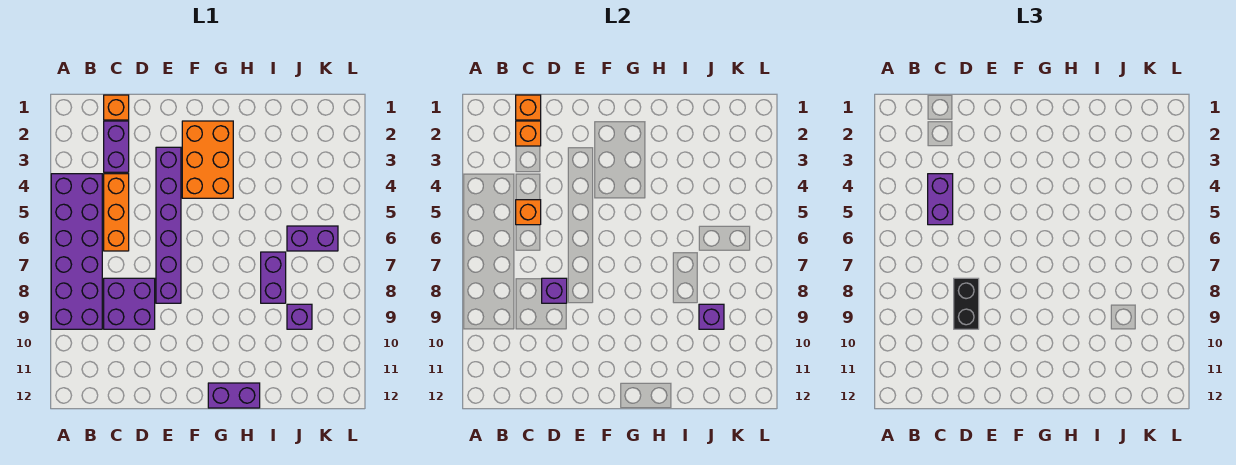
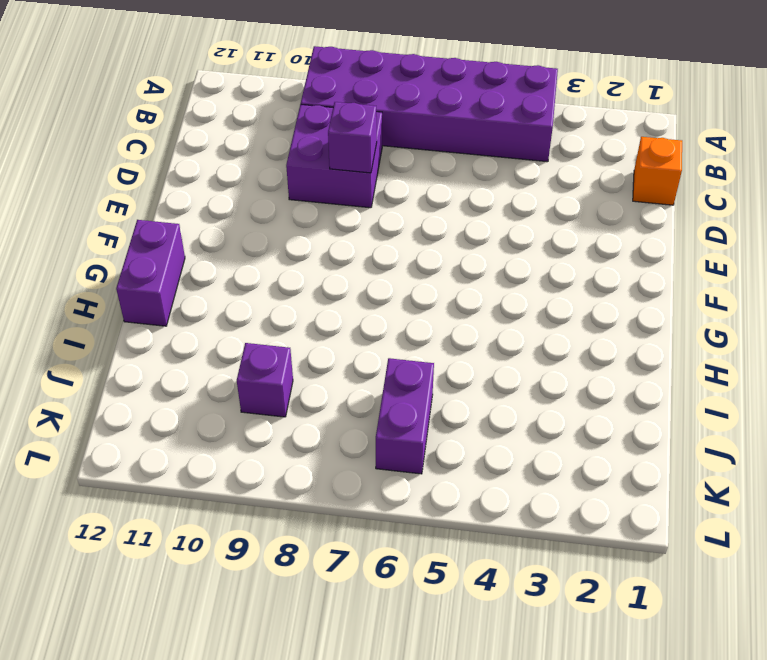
none -> purple 1x2 brick [104,121,129,172]
none -> orange 1x3 brick [104,174,129,251]
none -> purple 1x6 brick [156,147,181,303]

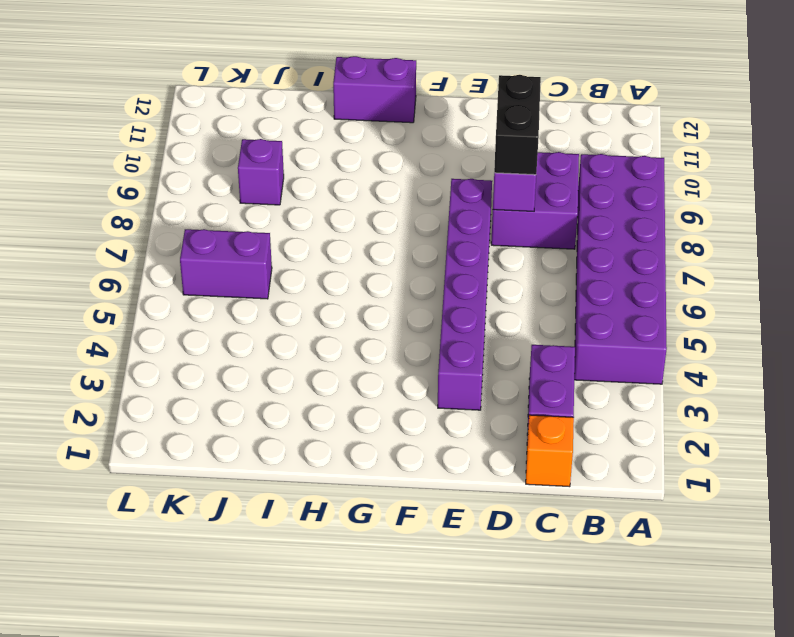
none -> orange 1x3 brick [104,174,129,251]
none -> orange 2x3 brick [182,121,233,198]
none -> purple 1x2 brick [261,252,286,303]

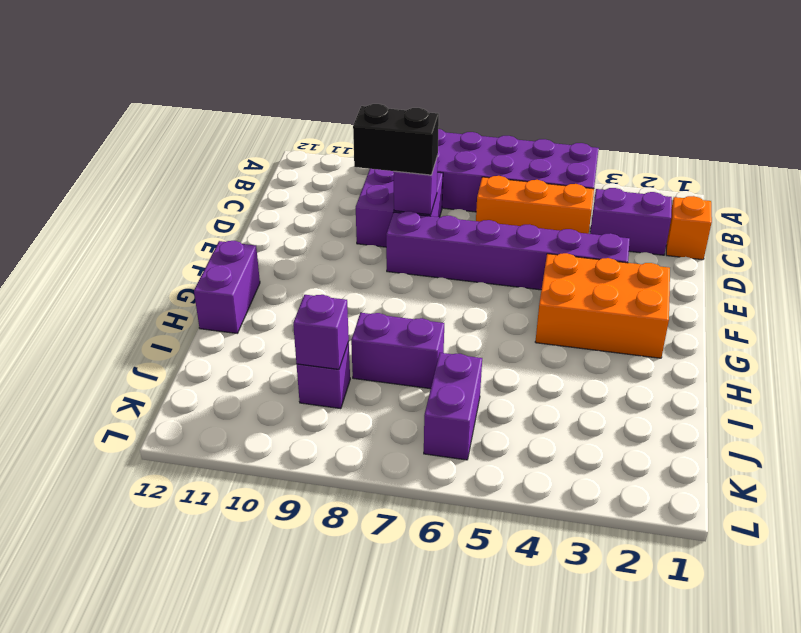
none -> orange 1x1 brick [516,95,541,120]
none -> orange 1x1 brick [516,121,541,146]
none -> orange 1x1 brick [516,200,541,225]

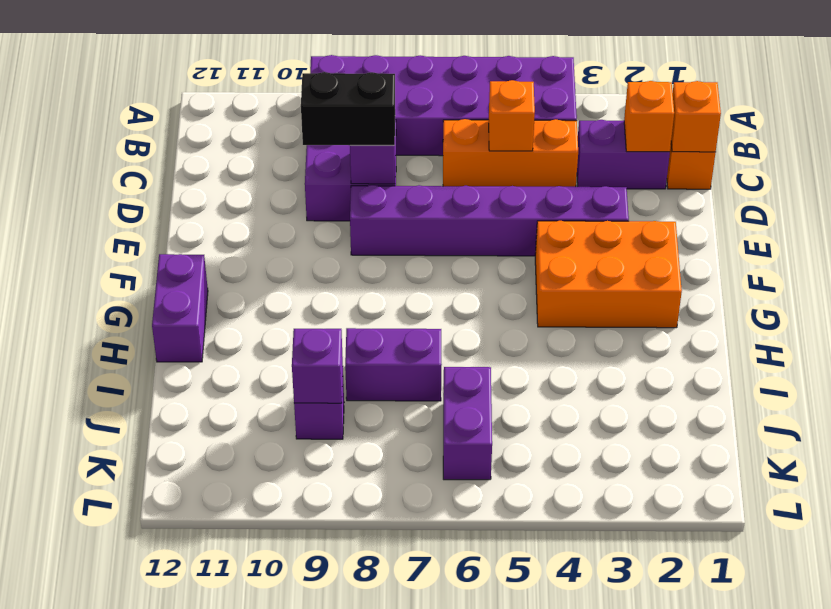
none -> purple 1x2 brick [928,174,953,225]

